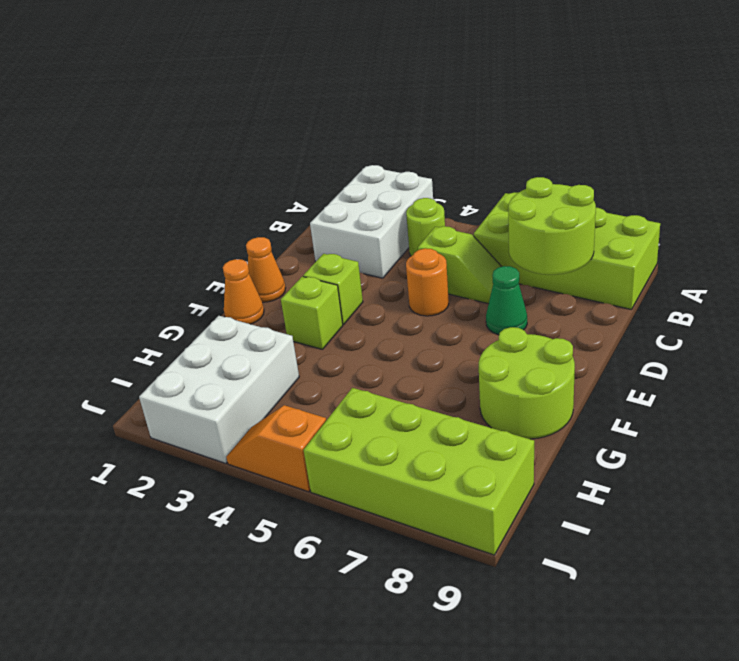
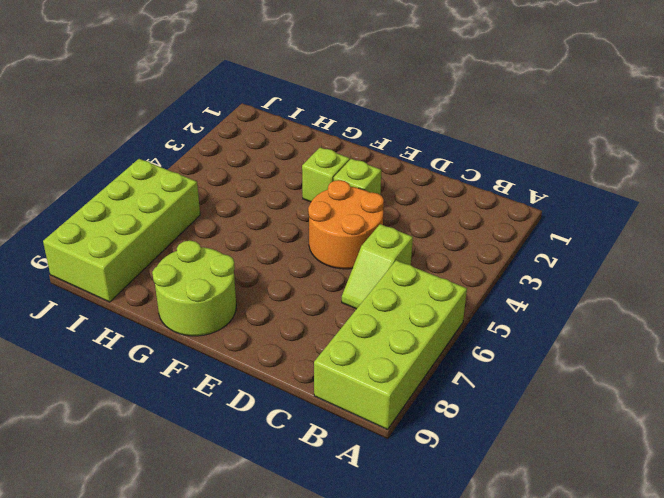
orange 2x2 round brick [308,180,384,269] -> orange 1x1 round brick [406,248,449,316]
none -> white 2x3 brick [310,165,433,278]
none -> lime 1x1 round brick [406,198,445,256]
none -> green 1x1 cone [486,266,527,335]

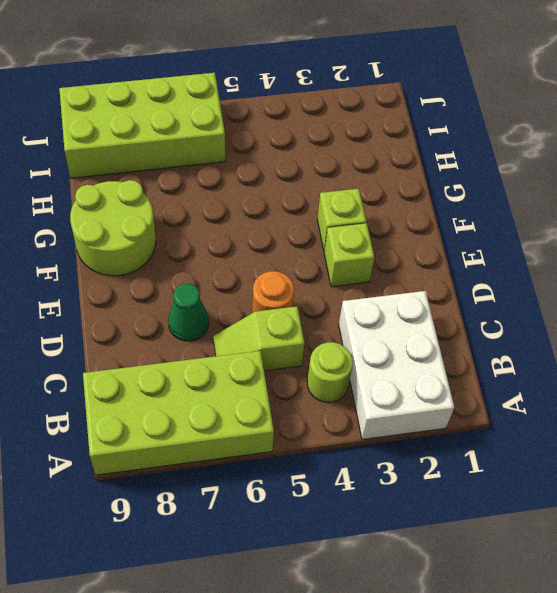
none -> orange 1x1 cone [246,237,285,302]
none -> orange 1x1 cone [223,259,264,324]
none -> white 2x3 brick [139,316,299,463]

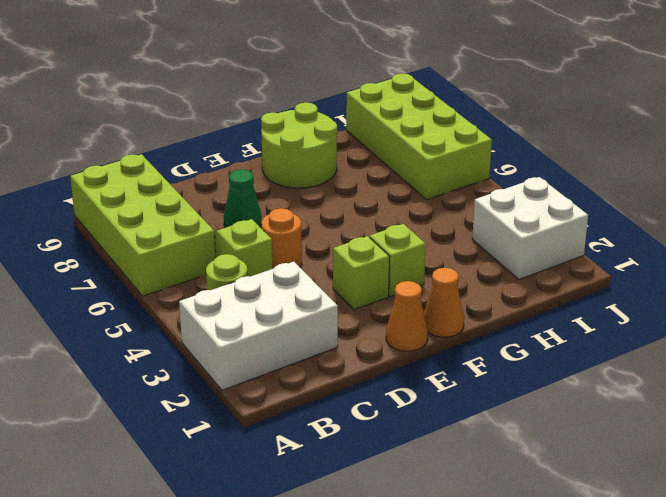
white 2x2 brick [472,177,588,279] -> white 2x3 brick [139,316,299,463]
none -> orange 1x2 slope [226,405,326,492]
none -> lime 2x2 round brick [508,177,596,275]

